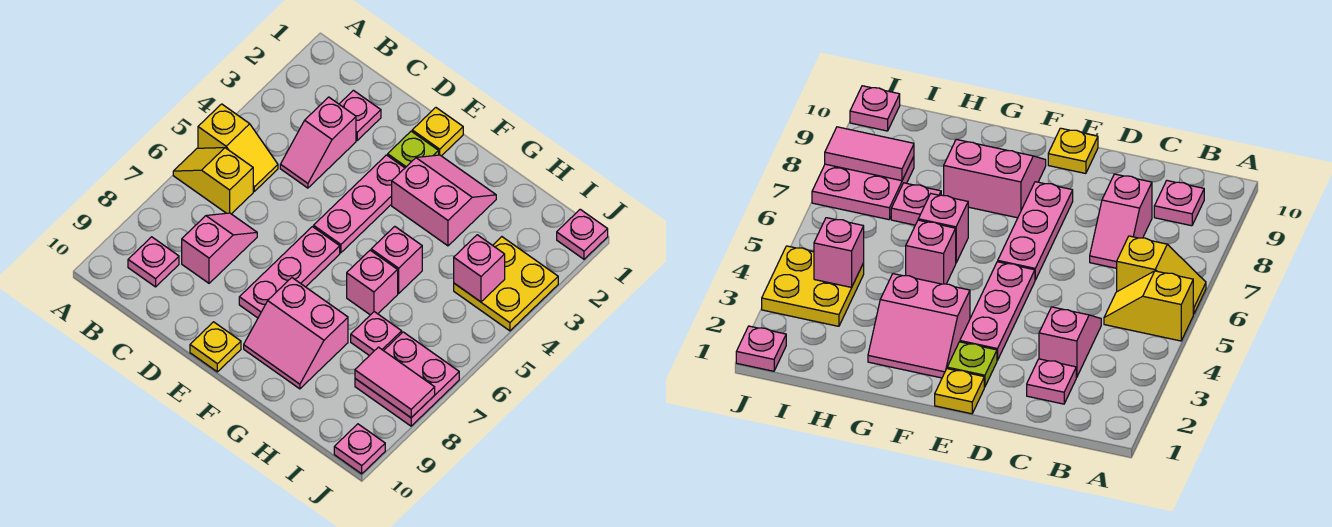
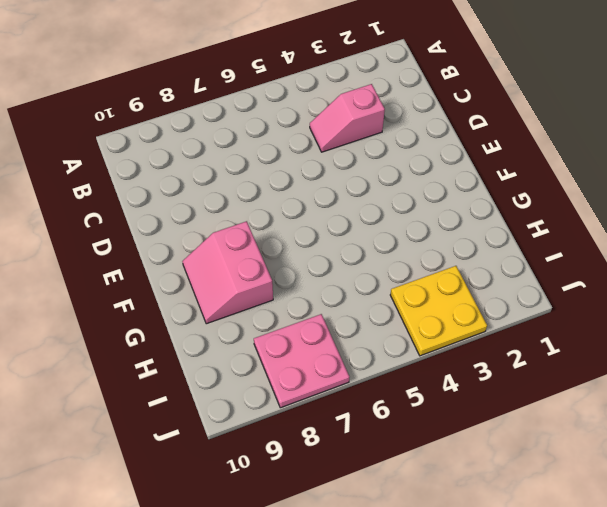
none -> yellow 1x2 slope [198,104,278,191]
none -> yellow 1x2 slope [173,148,253,214]
none -> pink 1x1 plate [128,237,179,287]

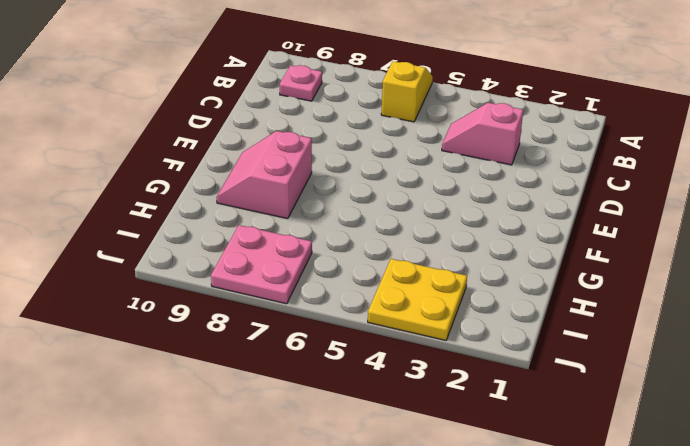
none -> yellow 1x2 slope [198,104,278,191]
none -> pink 1x1 plate [339,90,381,140]
none -> pink 1x2 slope [182,213,257,283]

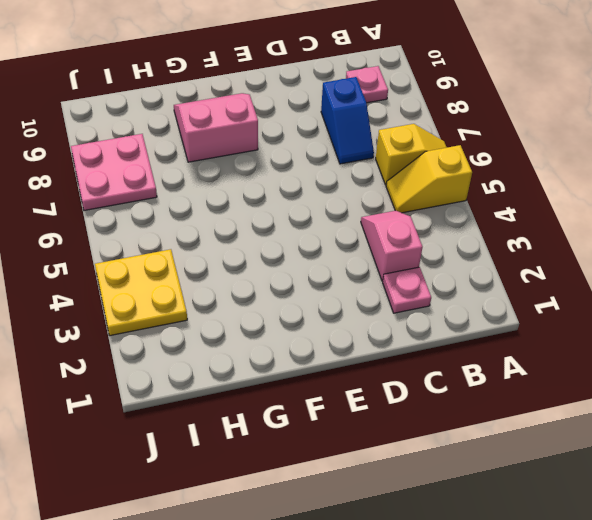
blue 1x2 slope [321,77,374,164] -> pink 1x2 slope [182,213,257,283]
none -> yellow 1x1 plate [412,108,463,156]
none -> lime 1x1 plate [388,131,439,168]
none -> pink 1x3 plate [313,155,405,253]

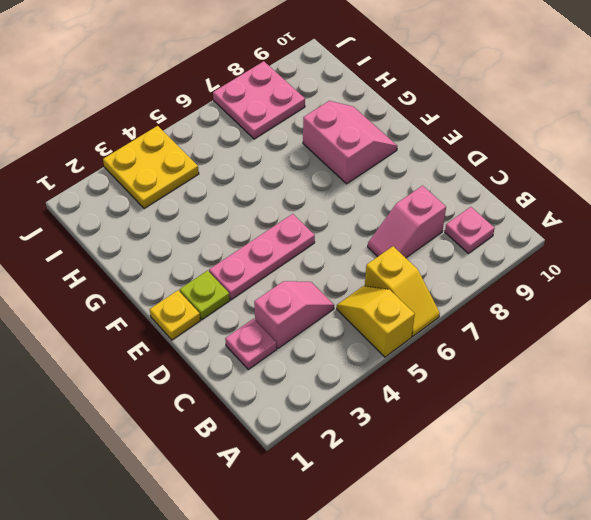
none -> pink 1x3 plate [239,227,340,318]
none -> yellow 1x1 plate [190,322,241,372]
none -> pink 2x2 slope [392,155,496,246]

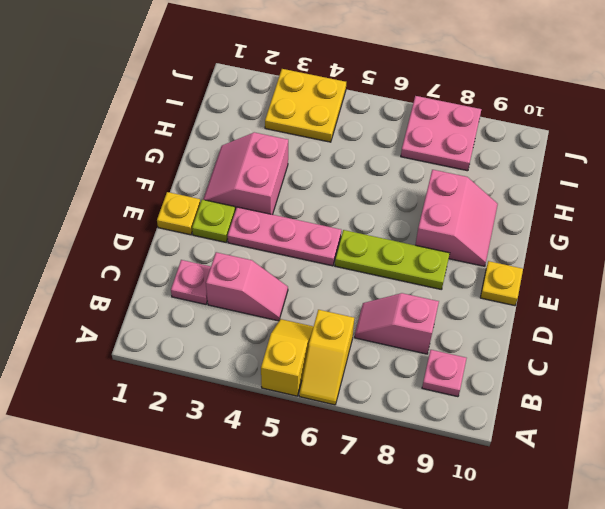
lime 1x3 plate [335,230,450,290] -> pink 1x3 plate [239,227,340,318]
none -> pink 1x1 brick [371,226,422,293]
none -> pink 1x1 brick [347,250,398,315]
none -> pink 1x1 plate [351,312,402,356]

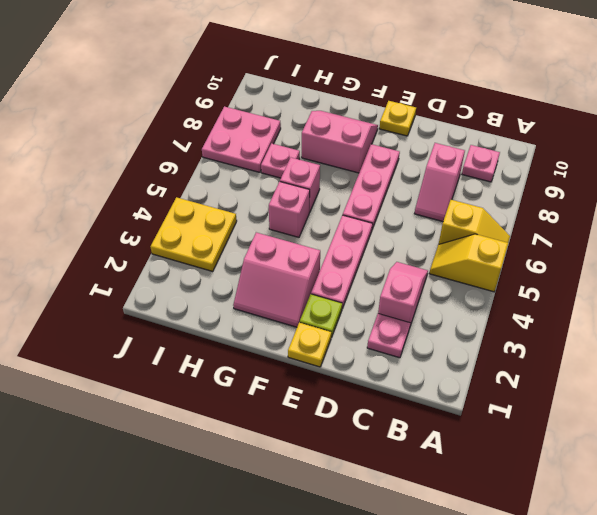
none -> pink 1x1 plate [557,209,608,259]
none -> pink 1x1 plate [334,424,385,474]
none -> pink 1x1 brick [454,235,505,302]

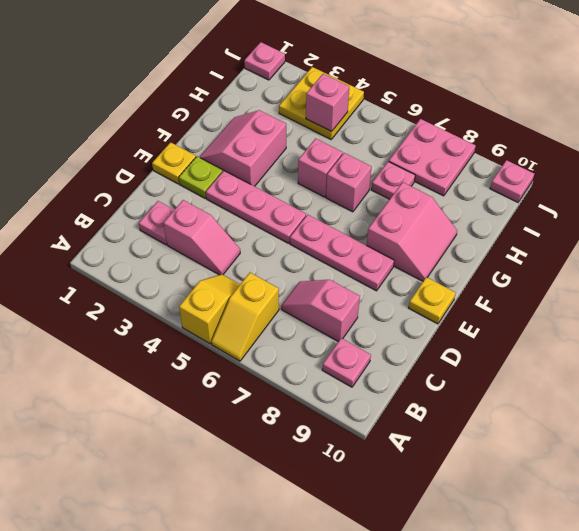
none -> pink 1x2 tile [355,347,435,418]

